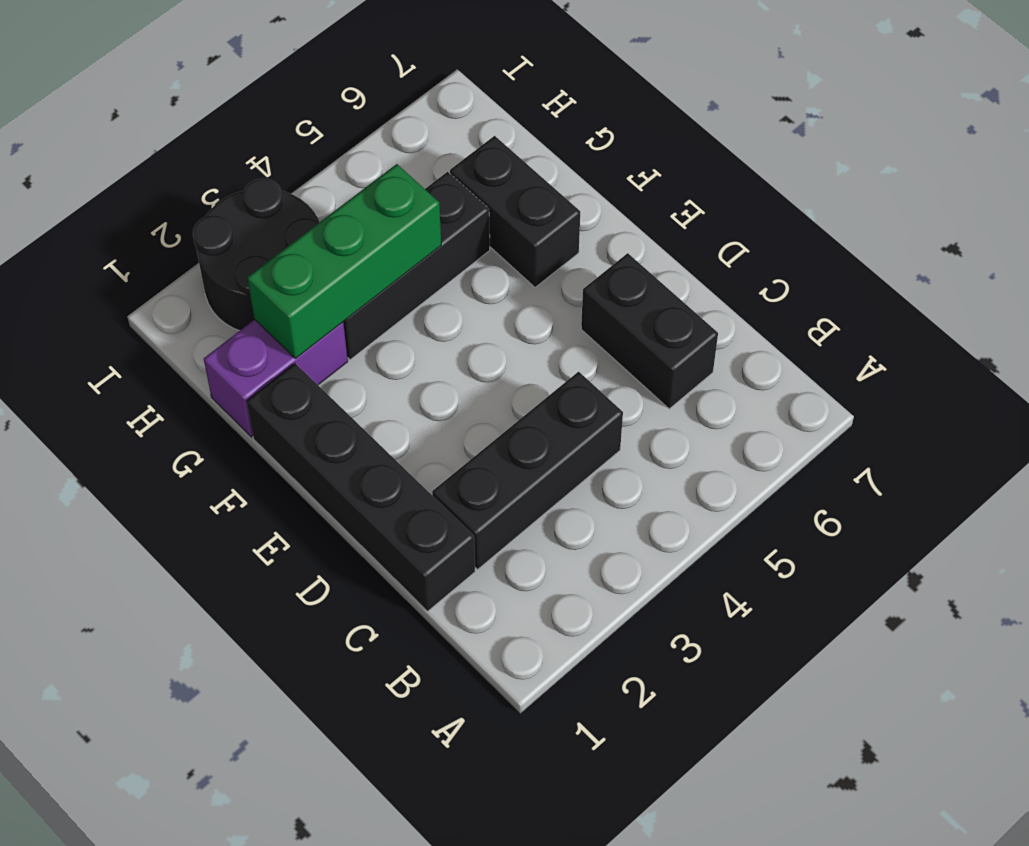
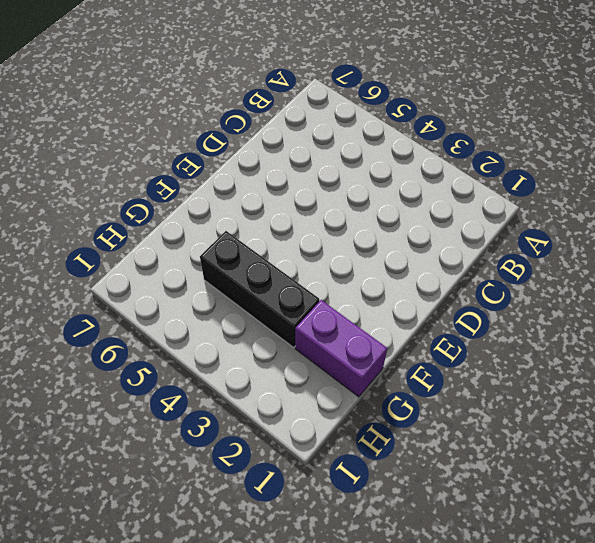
none -> black 1x4 brick [247,363,475,611]
none -> black 1x3 brick [432,372,623,569]

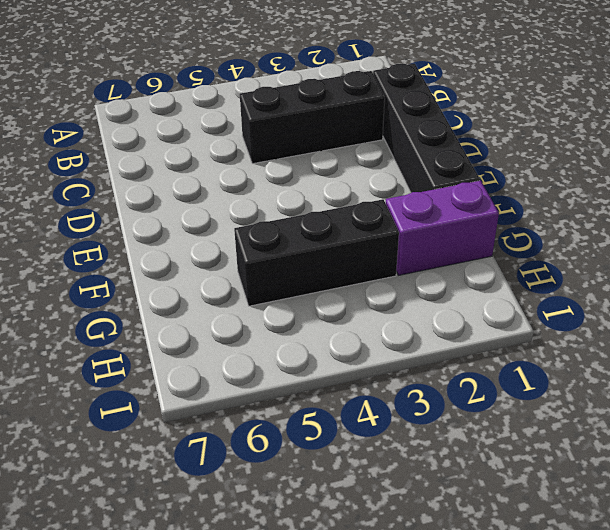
none -> black 1x2 brick [581,253,718,409]
none -> black 1x2 brick [450,136,580,287]

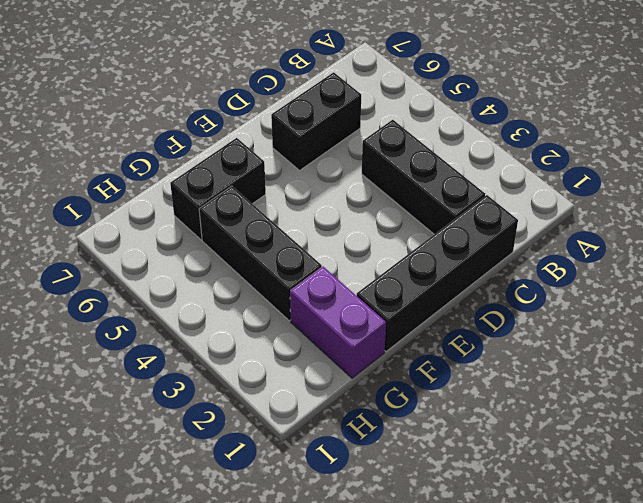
none -> black 2x2 round brick [193,179,320,331]
none -> green 1x3 brick [247,164,441,359]

